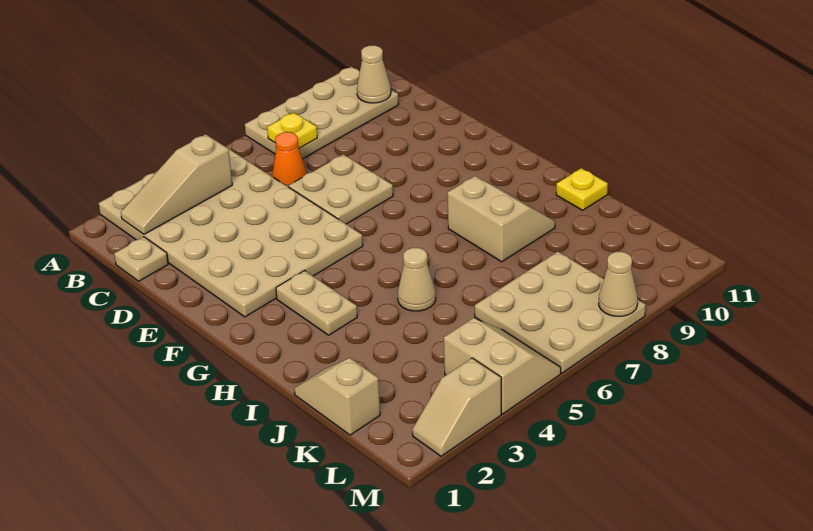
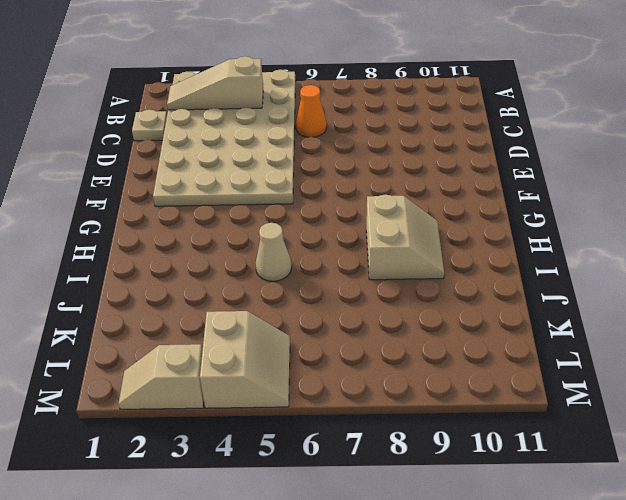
none -> tan 2x4 plate [245,67,399,159]
none -> tan 2x2 plate [288,154,393,224]
none -> tan 1x2 plate [276,271,357,335]

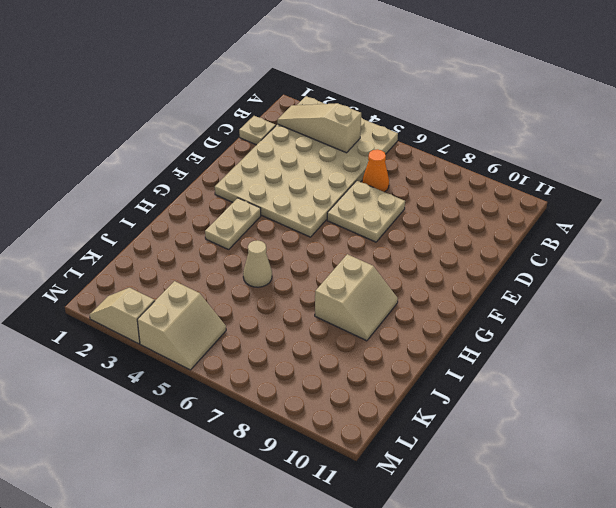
none -> tan 2x4 plate [245,67,399,159]
none -> yellow 1x1 plate [556,168,608,210]
none -> tan 1x2 slope [294,358,380,435]

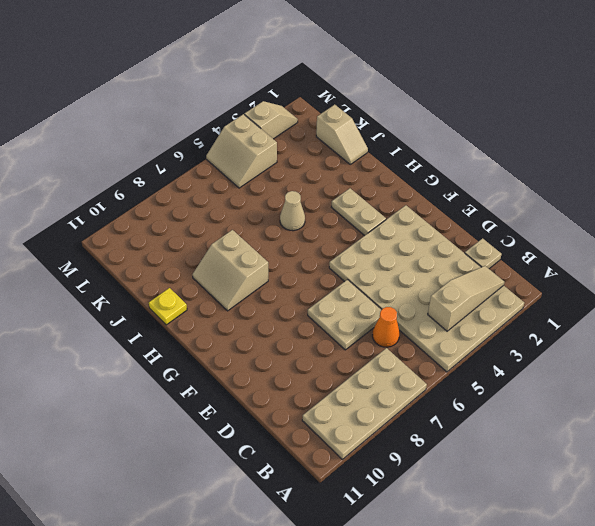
none -> tan 3x3 plate [475,252,646,373]
none -> yellow 1x1 plate [267,112,317,148]
none -> tan 1x1 cone [357,45,391,103]

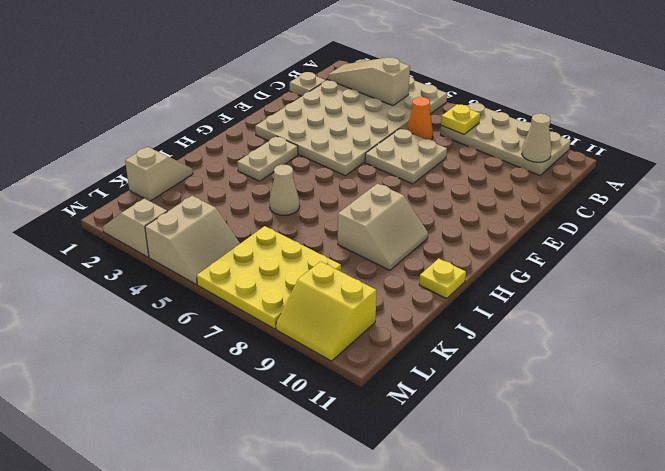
yellow 3x3 plate [196,226,341,329] -> tan 3x3 plate [475,252,646,373]
yellow 2x2 slope [276,261,377,361] -> none
none -> tan 1x1 cone [599,252,638,316]

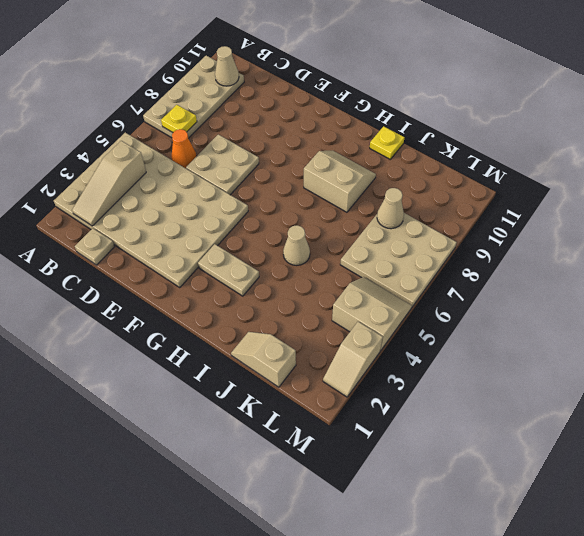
tan 1x1 cone [377,188,404,229] -> tan 1x1 cone moved to [599,252,638,316]

